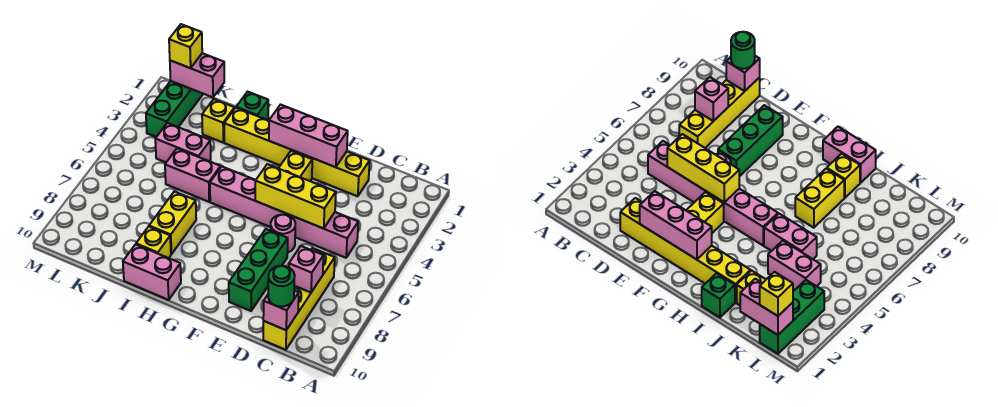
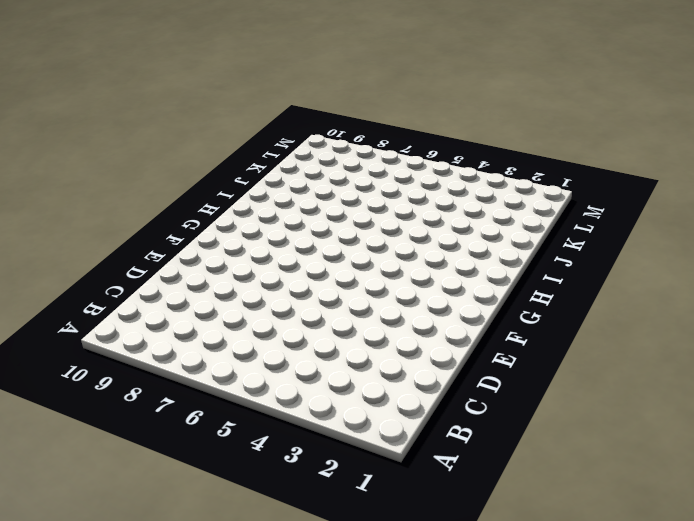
none -> pink 1x6 brick [210,167,358,258]
none -> yellow 1x4 brick [263,248,335,350]
none -> yellow 1x6 brick [224,108,370,196]

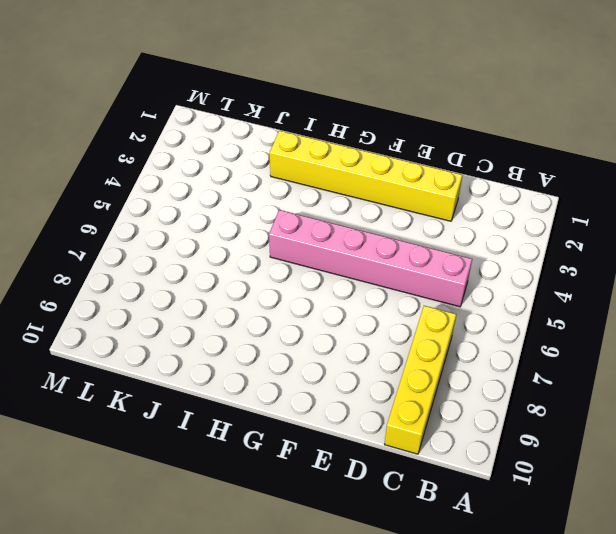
none -> pink 1x1 round brick [271,215,295,252]
none -> green 1x3 brick [229,229,288,311]
none -> yellow 1x2 brick [279,151,312,181]

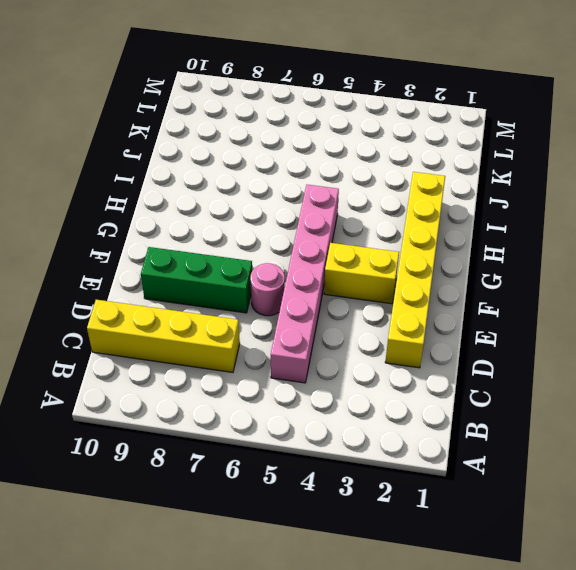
none -> pink 1x2 brick [123,244,181,300]
none -> green 1x1 brick [236,92,268,120]
none -> pink 1x2 brick [165,149,221,202]

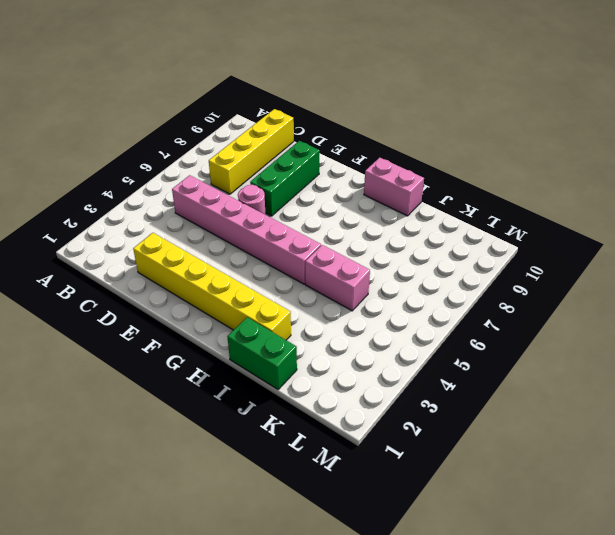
green 1x2 brick [227,317,297,389] -> green 1x1 brick [236,92,268,120]
none -> yellow 1x2 brick [279,151,312,181]
none -> yellow 1x2 brick [149,192,196,254]
none -> yellow 1x1 brick [136,227,171,258]

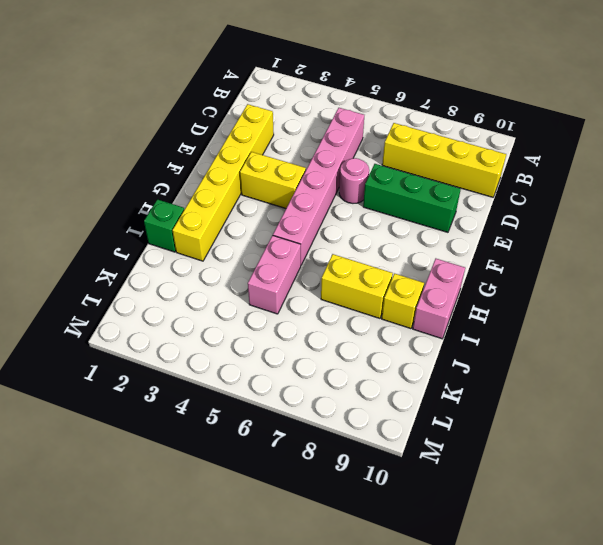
none -> yellow 1x1 brick [202,99,235,142]
none -> pink 1x2 brick [155,123,211,162]
none -> green 1x3 brick [146,81,203,137]

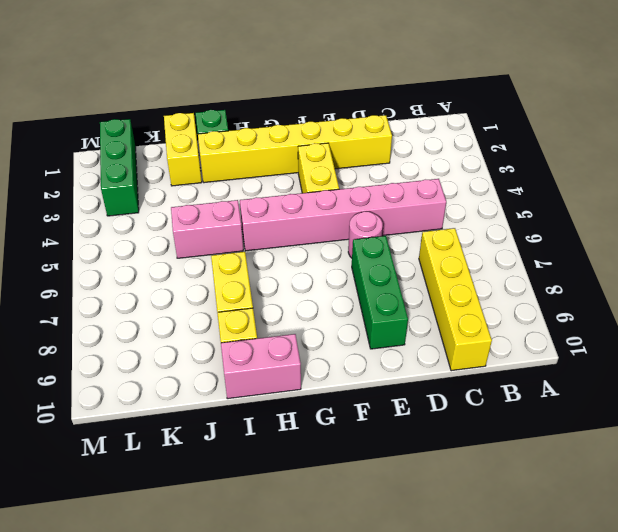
yellow 1x2 brick [164,113,202,186] -> yellow 1x1 brick [202,99,235,142]
none -> pink 1x2 brick [155,123,211,162]
none -> pink 1x1 brick [289,246,323,292]
none -> pink 1x1 brick [263,291,299,330]

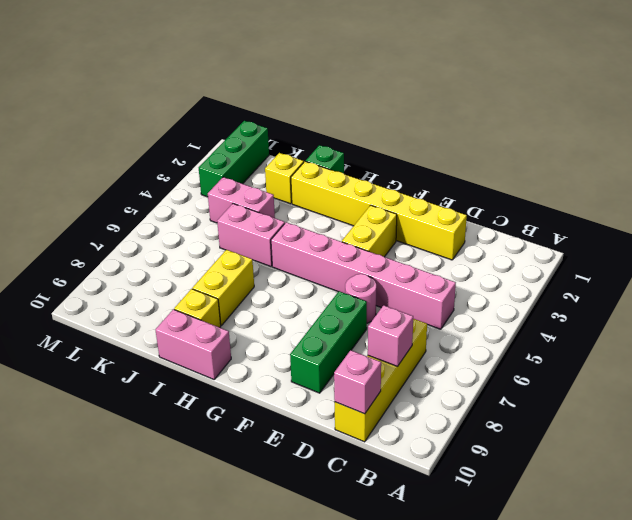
none -> yellow 1x3 brick [255,164,336,228]
none -> pink 1x3 brick [269,105,348,167]
none -> pink 1x2 brick [170,53,224,97]

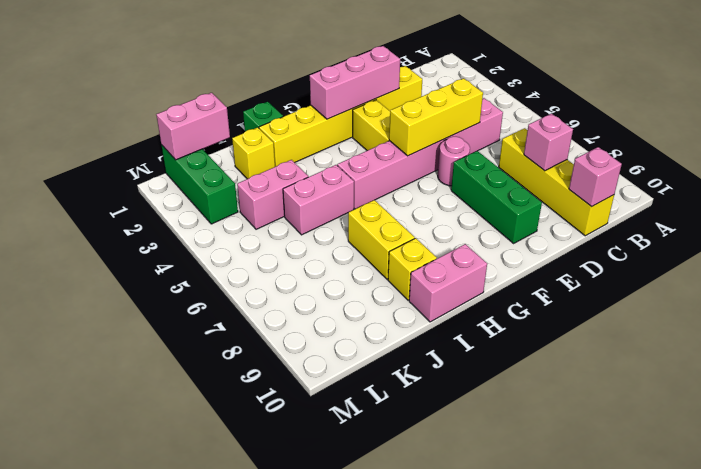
none -> green 1x1 round brick [268,266,295,306]
none -> yellow 1x1 brick [169,24,202,68]

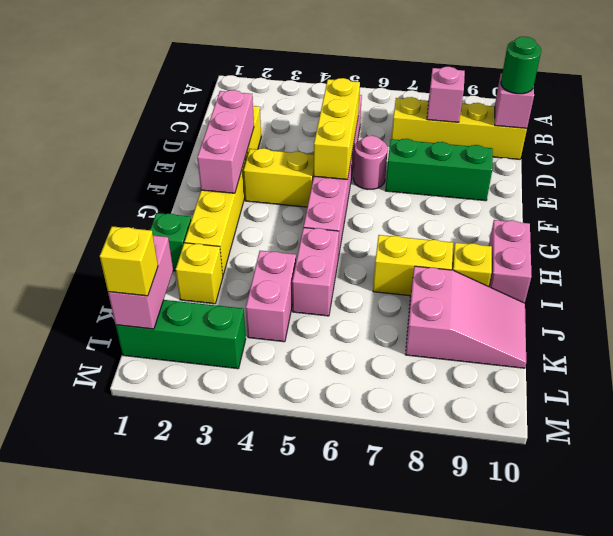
pink 2x3 slope [405,266,526,368] -> none

